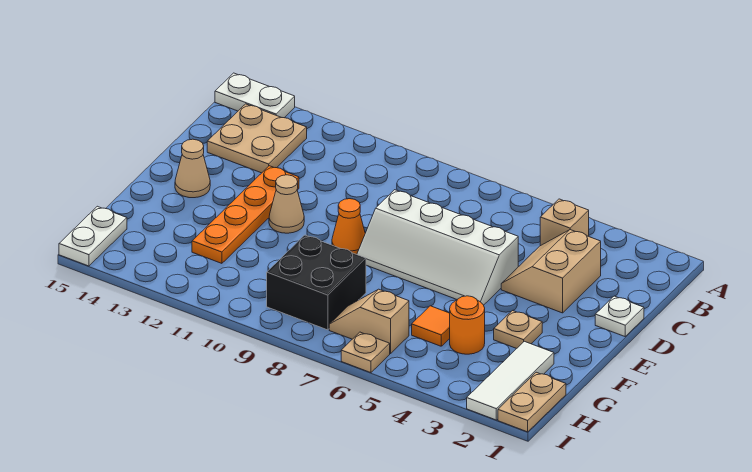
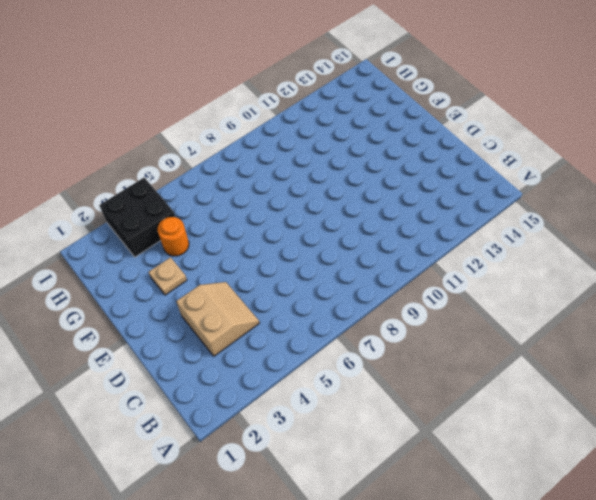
black 2x2 brick [99,177,175,257] -> black 2x2 brick moved to [267,235,366,330]
none -> white 1x2 plate [215,73,295,118]
none -> tan 1x1 brick [540,199,589,246]
none -> tan 2x2 plate [207,104,307,173]

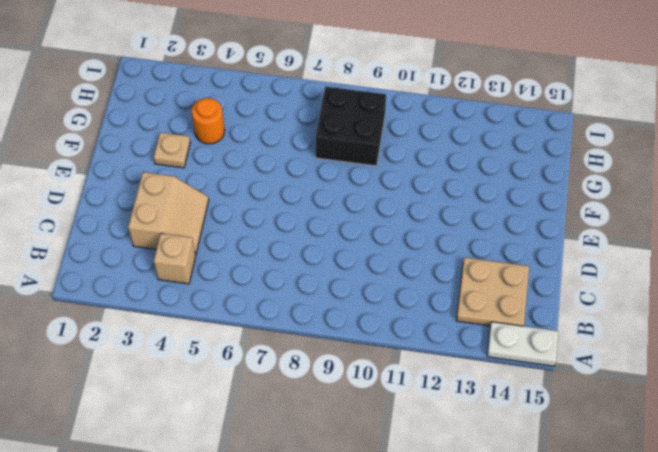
none -> white 1x1 plate [595,296,644,336]
none -> white 2x4 slope [357,190,518,305]
none -> orange 1x4 plate [192,166,299,263]

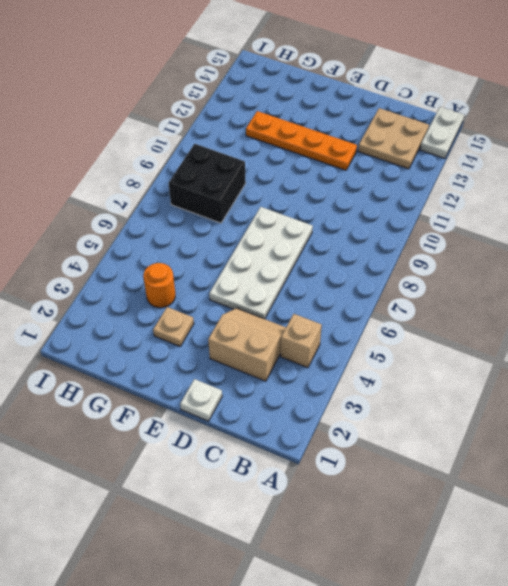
white 2x4 plate [209,207,313,319] -> white 2x4 slope [357,190,518,305]
none -> orange 1x1 cone [332,199,365,254]
none -> tan 1x1 cone [269,175,304,233]
none -> tan 1x1 cone [175,139,210,198]

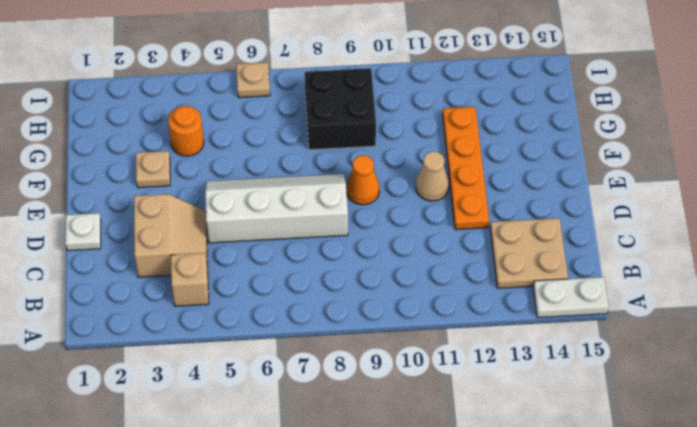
none -> tan 1x1 cone [175,139,210,198]
none -> white 1x3 tile [467,341,554,420]
none -> orange 1x1 tile [412,306,450,346]

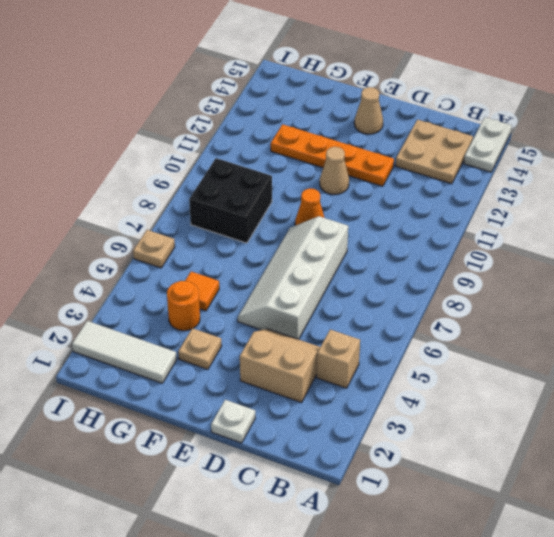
none -> tan 1x2 plate [498,372,566,432]
none -> tan 1x2 slope [329,289,409,354]
none -> white 1x2 plate [59,206,127,266]

